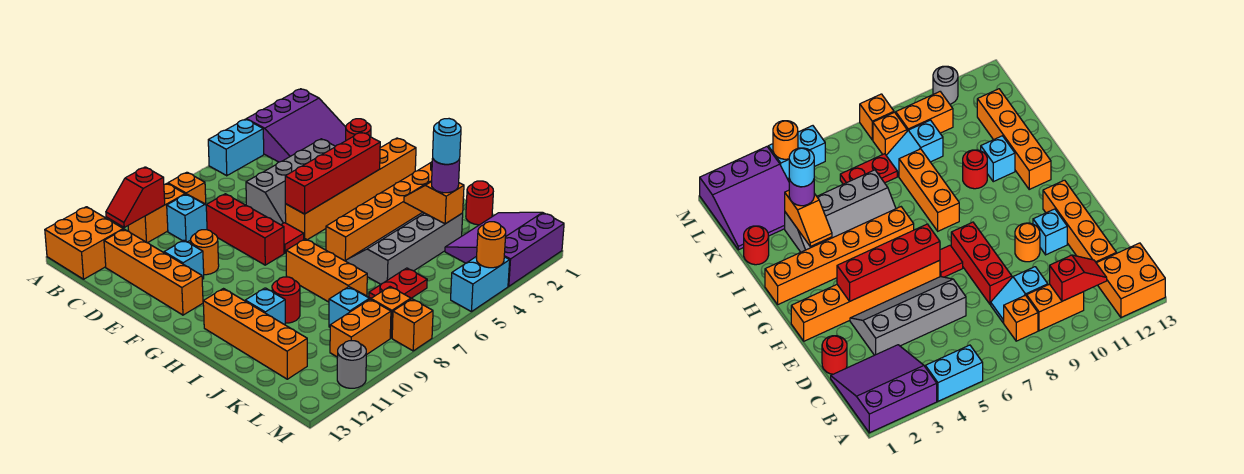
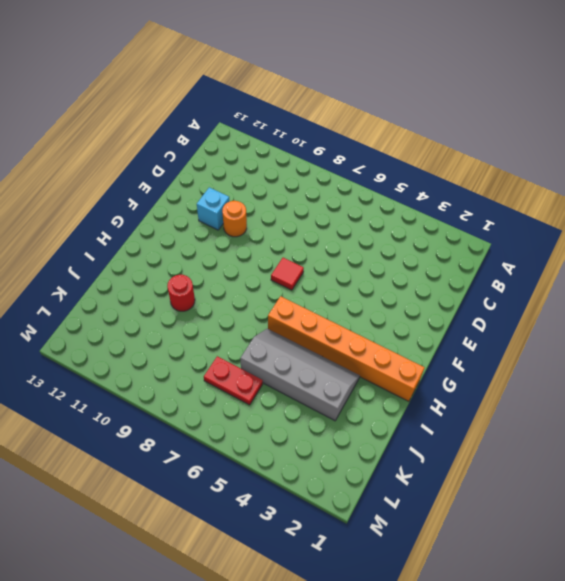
none -> purple 3x3 slope [246,89,346,162]
none -> cyan 1x2 brick [208,119,264,176]
none -> orange 2x2 brick [45,207,123,279]
none -> orange 1x1 brick [168,172,206,204]

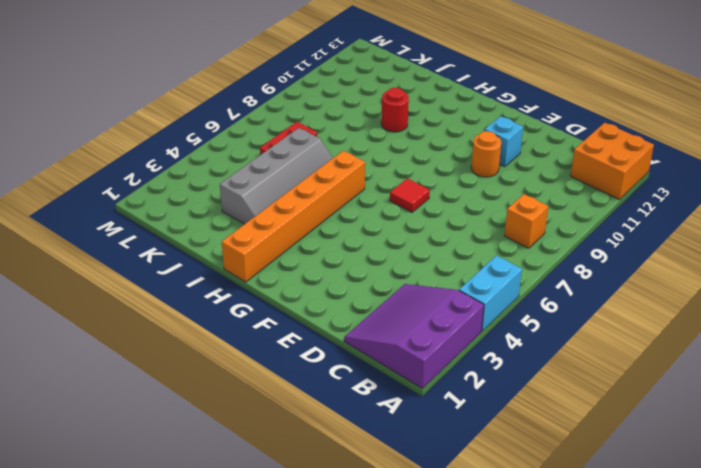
none -> orange 1x2 brick [128,184,185,243]
none -> cyan 1x2 slope [167,194,207,242]
none -> orange 1x4 brick [104,229,203,315]
none -> red 1x1 round brick [346,119,371,140]

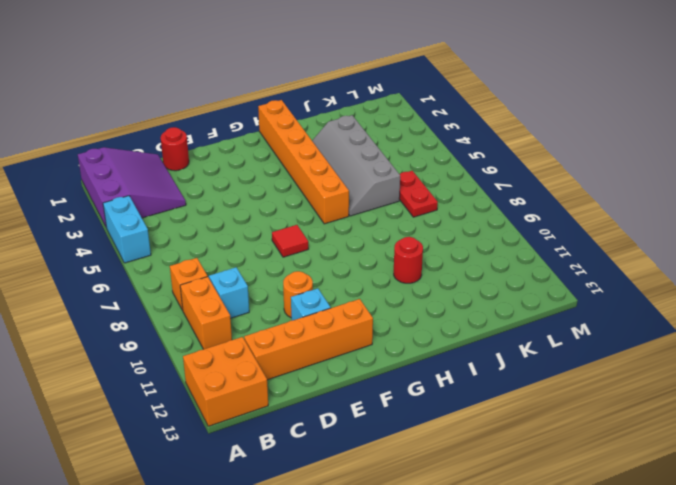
none -> grey 2x4 slope [246,139,335,225]
none -> red 1x3 brick [206,194,284,265]
none -> orange 1x6 brick [285,138,416,240]
none -> orange 1x3 brick [286,239,367,302]

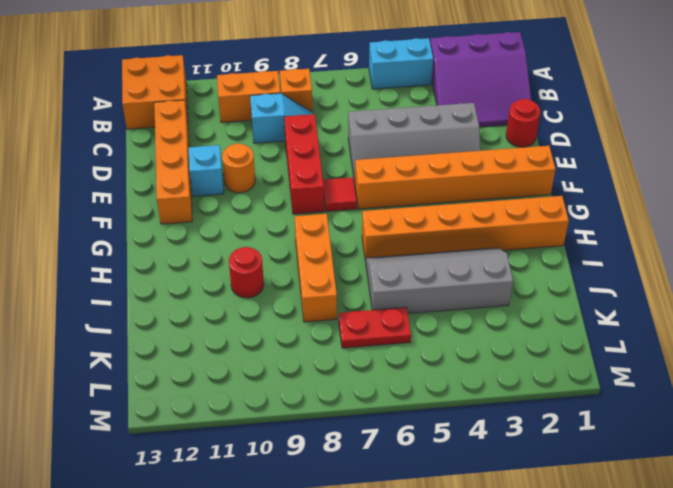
none -> orange 1x4 brick [203,289,307,379]
none -> cyan 1x1 brick [245,288,285,325]
none -> red 1x1 round brick [466,181,493,225]
none -> purple 3x3 slope [445,212,564,286]

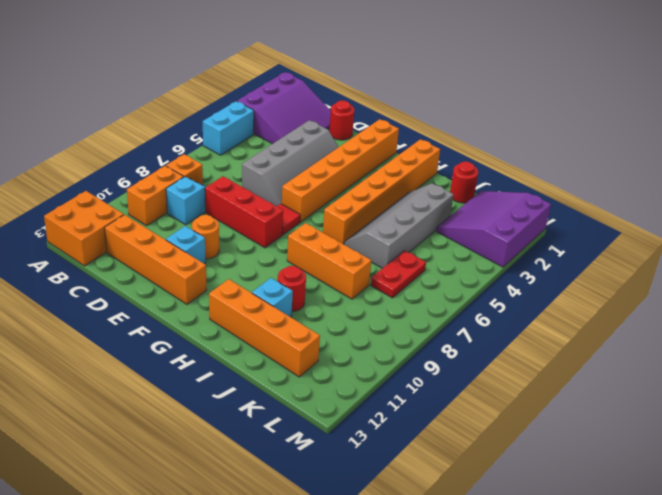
none -> cyan 1x2 slope [329,287,371,327]
none -> orange 1x1 brick [371,287,411,338]
none -> orange 1x2 brick [330,299,391,357]
none -> cyan 1x2 brick [451,256,510,312]

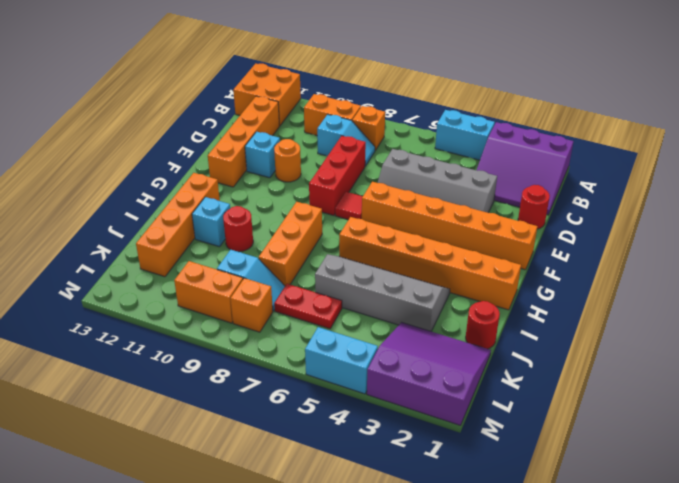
none -> orange 1x1 brick [392,299,433,351]
none -> grey 1x1 round brick [337,341,366,388]
none -> red 1x2 slope [106,167,165,227]
none -> red 1x4 brick [285,132,380,214]

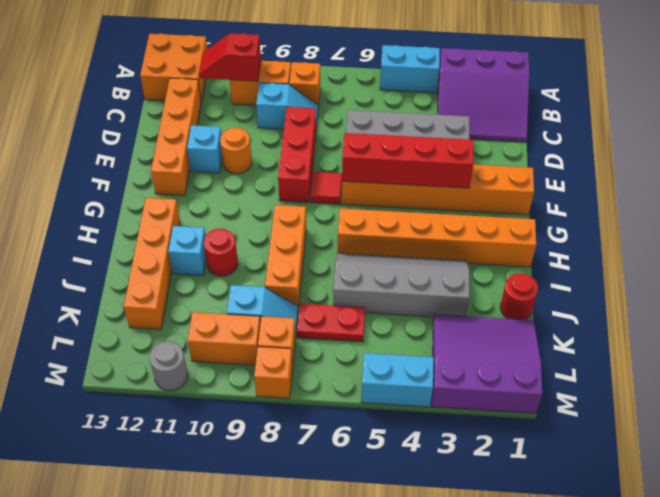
none -> red 1x1 round brick [346,119,371,140]
none -> orange 1x2 slope [404,181,464,224]
none -> orange 1x1 round brick [477,222,506,268]
none -> purple 1x1 round brick [432,158,460,193]

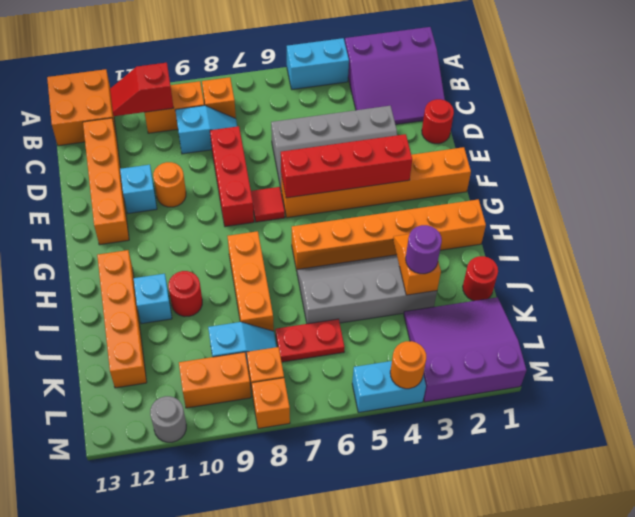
none -> cyan 1x1 round brick [433,119,461,164]

